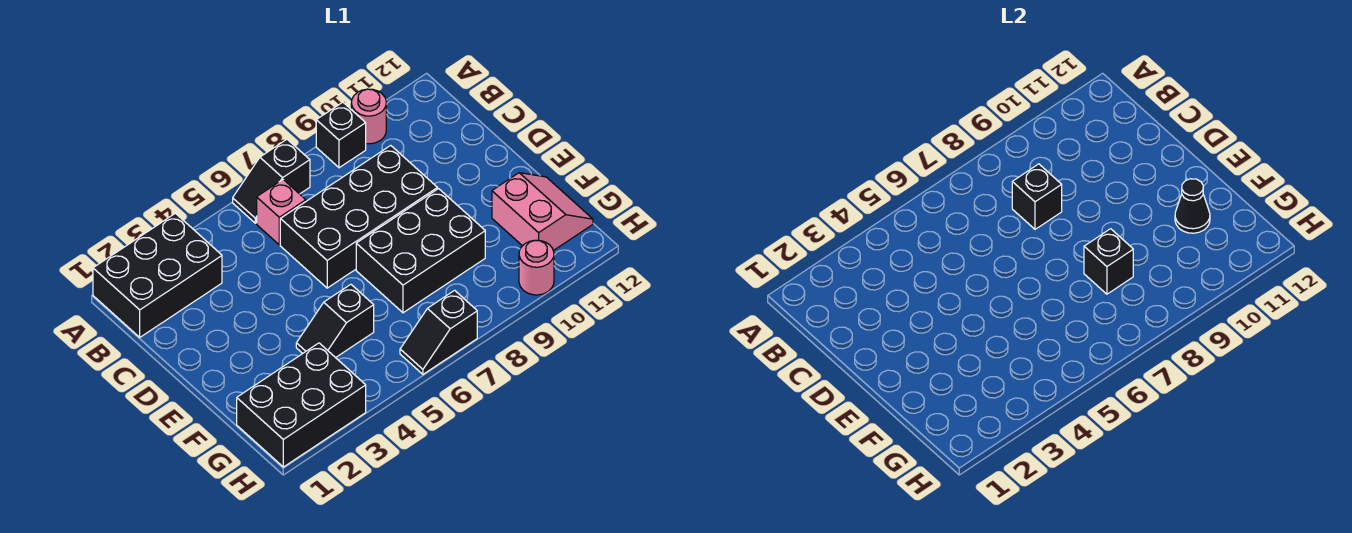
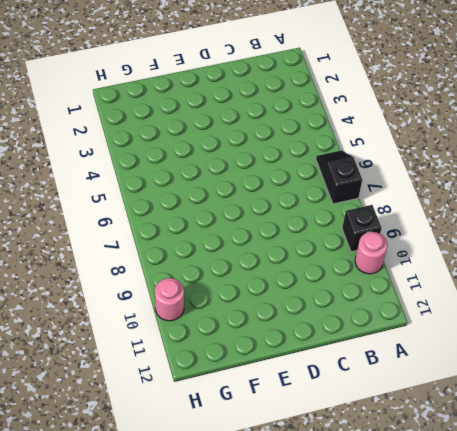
none -> black 2x3 brick [93,213,222,337]
none -> pink 1x1 brick [257,180,306,245]
none -> black 2x4 brick [280,145,438,288]

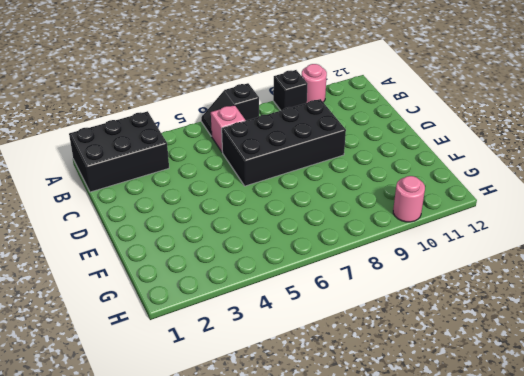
none -> black 2x3 brick [356,189,485,313]
none -> black 1x2 slope [296,284,374,358]
none -> pink 2x2 slope [492,173,593,251]

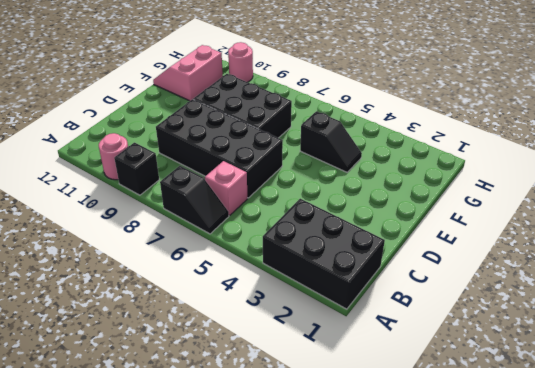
none -> black 2x3 brick [237,343,366,467]
none -> black 1x2 slope [400,290,477,374]
none -> black 1x1 brick [1012,164,1062,229]

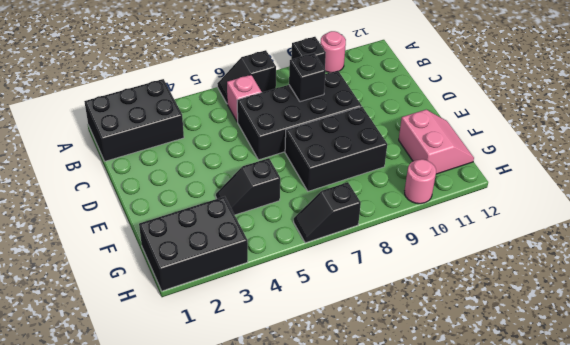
none -> black 1x1 brick [1084,229,1133,294]
none -> black 1x1 cone [1175,179,1210,233]

